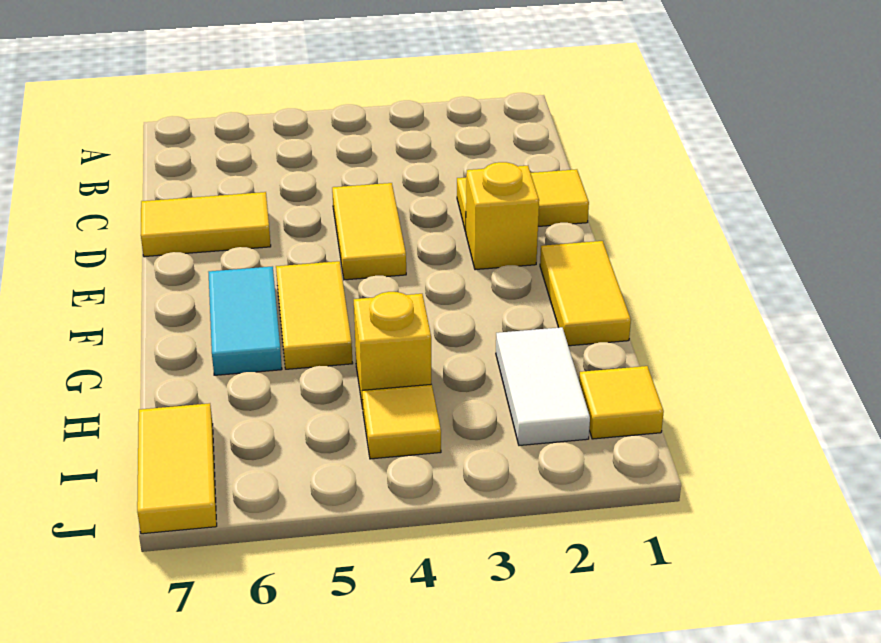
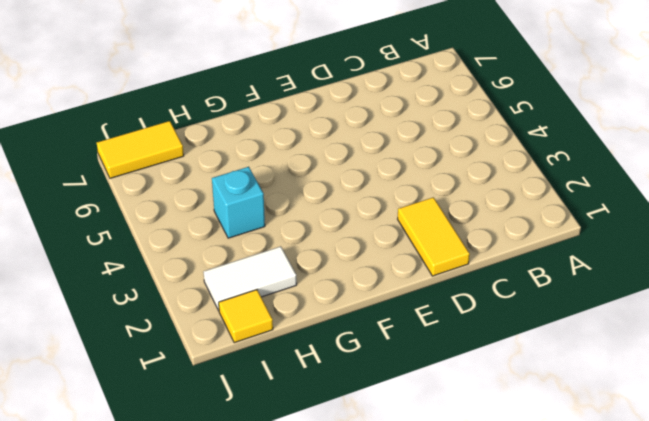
cyan 1x1 brick [212,167,265,238] -> yellow 1x1 brick [354,292,431,408]
none -> yellow 1x2 tile [332,183,406,280]
none -> yellow 1x2 tile [141,192,271,257]
none -> yellow 1x1 brick [466,162,539,270]

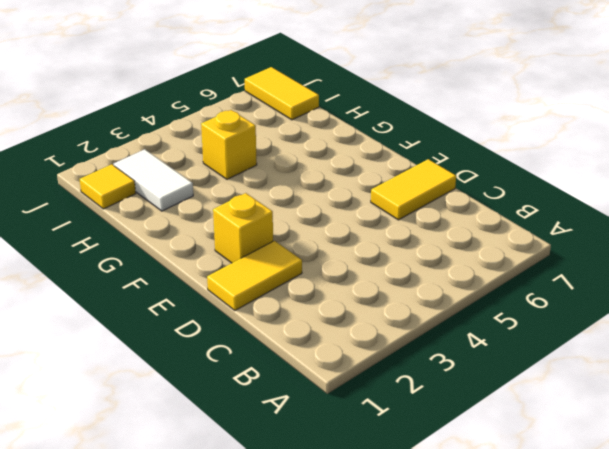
none -> yellow 1x2 tile [332,183,406,280]
none -> yellow 1x2 tile [540,241,631,346]
none -> yellow 1x2 tile [276,261,353,369]

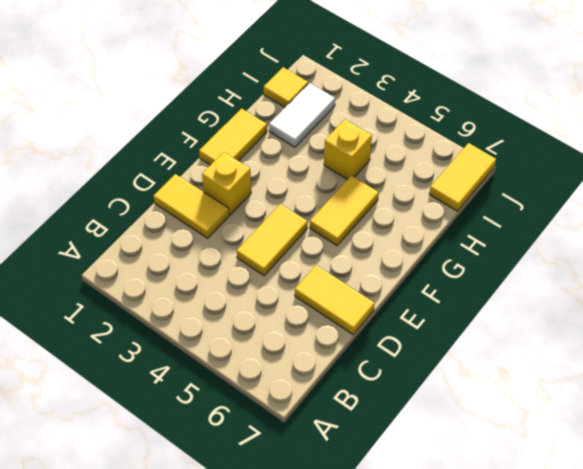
none -> cyan 1x2 tile [209,266,282,375]
none -> yellow 1x1 tile [362,384,441,459]

